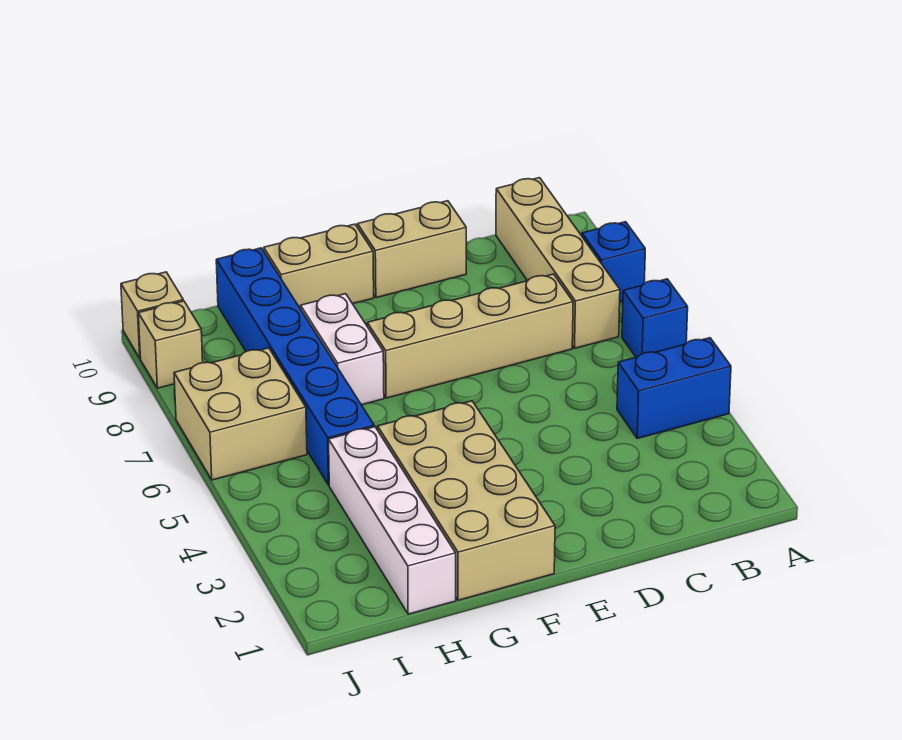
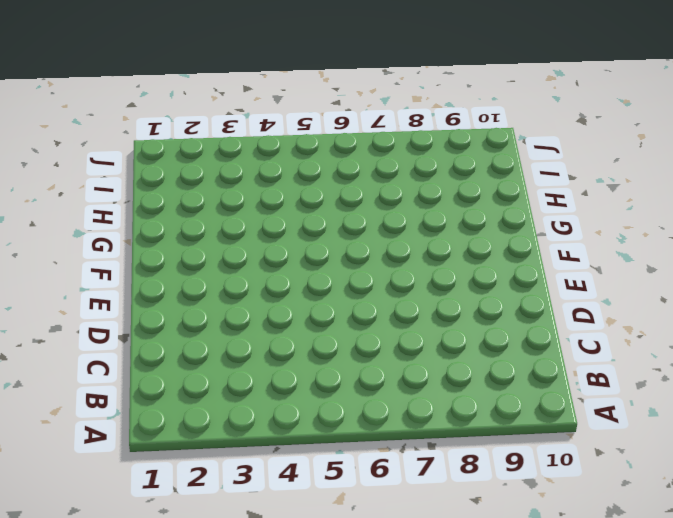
none -> blue 1x2 brick [617,338,731,438]
none -> blue 1x1 brick [622,279,688,357]
none -> blue 1x1 brick [582,222,645,302]

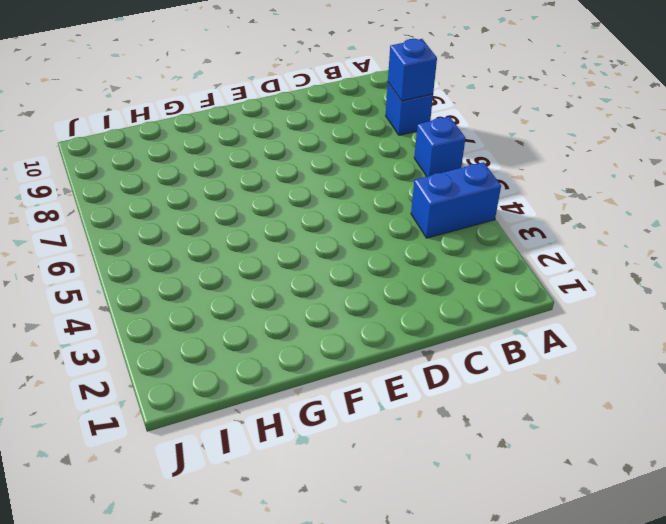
blue 1x1 brick [388,39,437,101] -> none
none -> tan 1x4 brick [496,178,620,348]
none -> tan 1x4 brick [367,274,573,398]
none -> tan 1x2 brick [357,201,466,298]

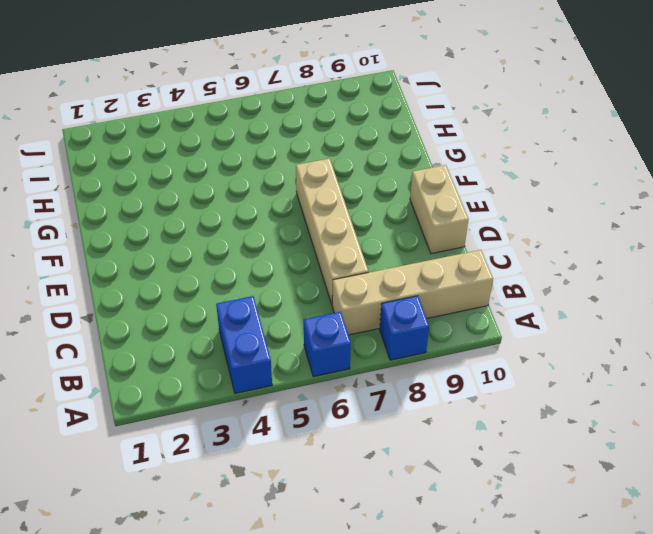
none -> tan 2x4 brick [378,401,555,600]
none -> tan 1x2 brick [264,224,374,309]
none -> white 1x2 brick [301,294,384,405]

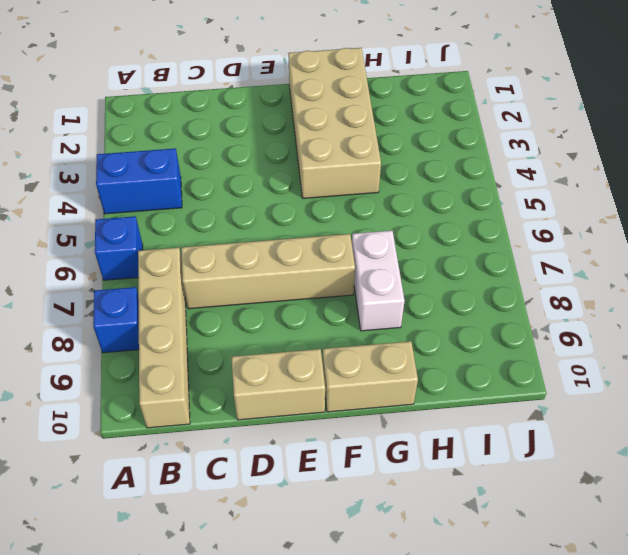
none -> white 1x4 brick [329,427,456,614]
none -> blue 1x6 brick [216,248,374,485]
none -> tan 2x2 brick [174,348,307,480]

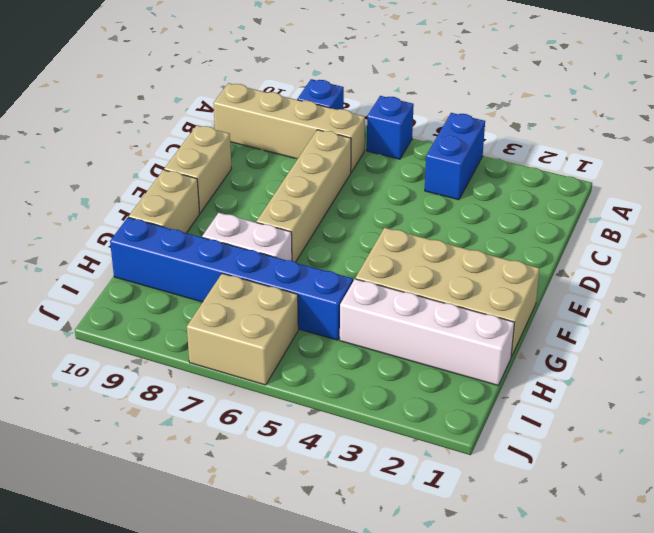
none -> tan 1x1 brick [138,301,203,388]
none -> tan 1x1 brick [121,272,183,358]

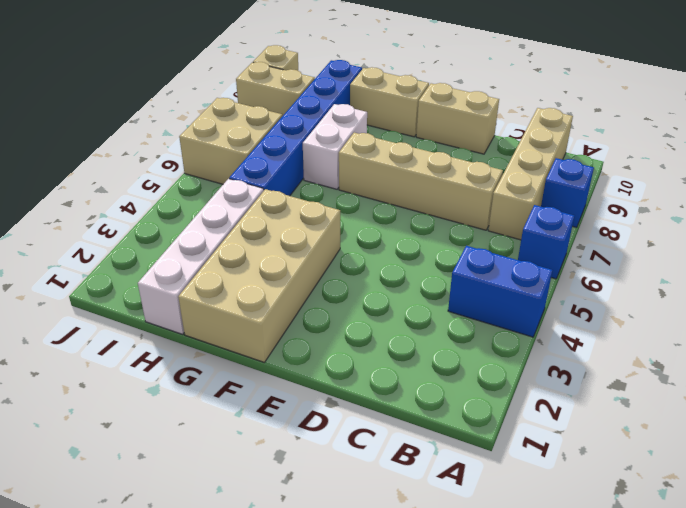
tan 1x2 brick [236,62,315,116] -> tan 1x1 brick [138,301,203,388]

